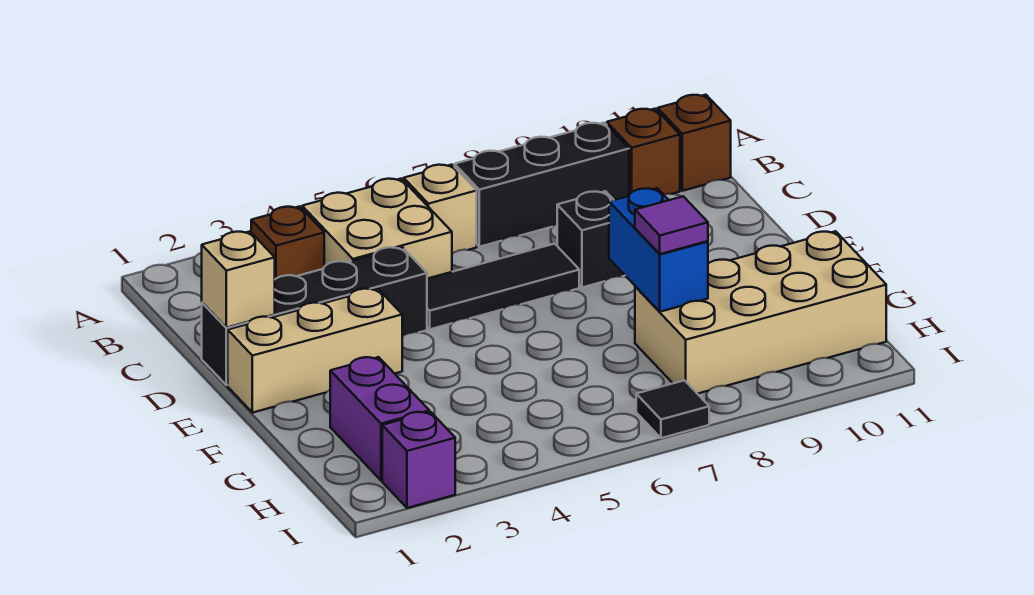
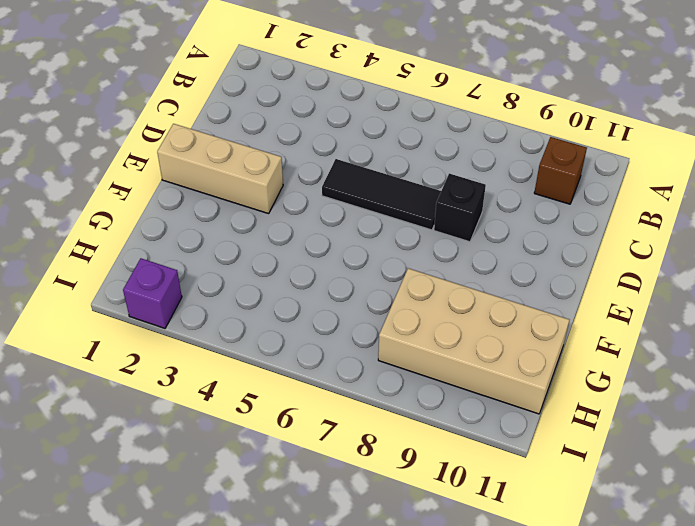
none -> brown 1x1 brick [251,206,324,279]
none -> tan 2x2 brick [302,179,452,279]
none -> tan 1x1 brick [404,165,477,254]

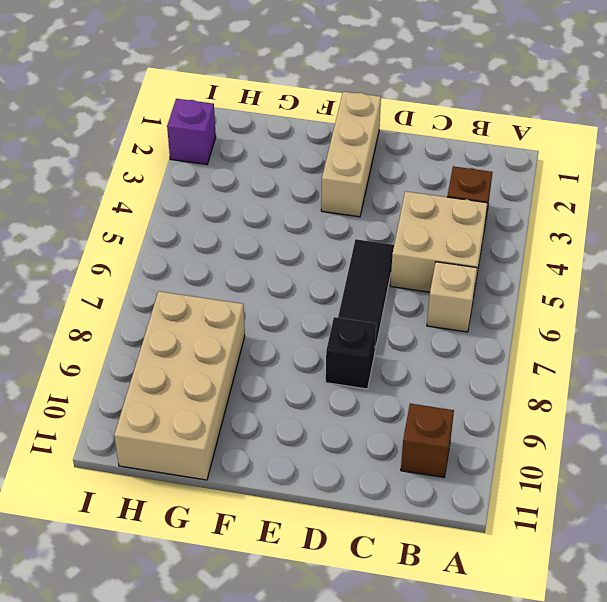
none -> black 1x3 brick [455,123,629,247]
none -> brown 1x1 brick [658,95,731,191]
none -> black 1x4 brick [202,247,427,385]

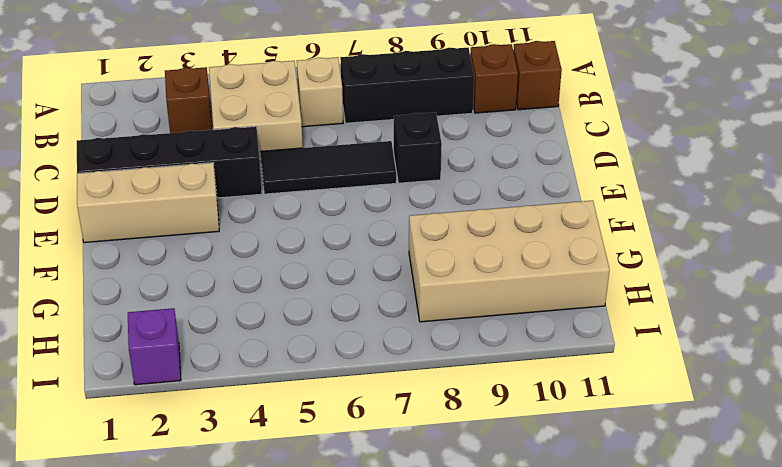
none -> purple 1x2 brick [330,357,429,481]
none -> black 1x1 tile [636,380,709,438]
none -> tan 1x1 brick [202,231,275,328]

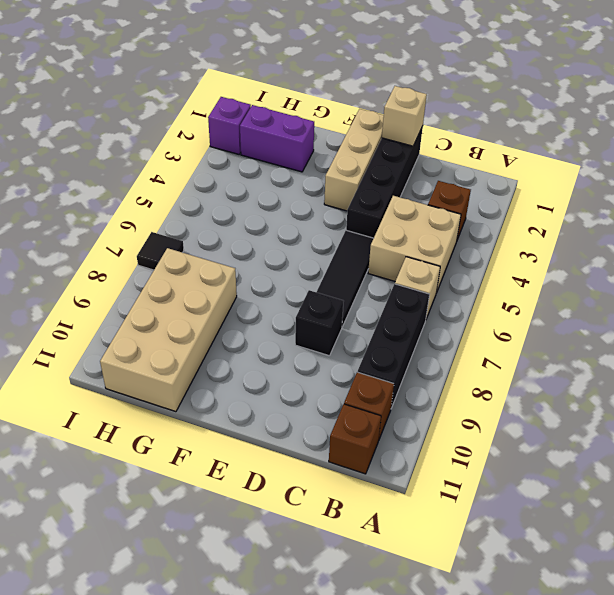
none -> blue 1x2 brick [609,188,708,312]
none -> purple 1x1 tile [635,196,708,254]

